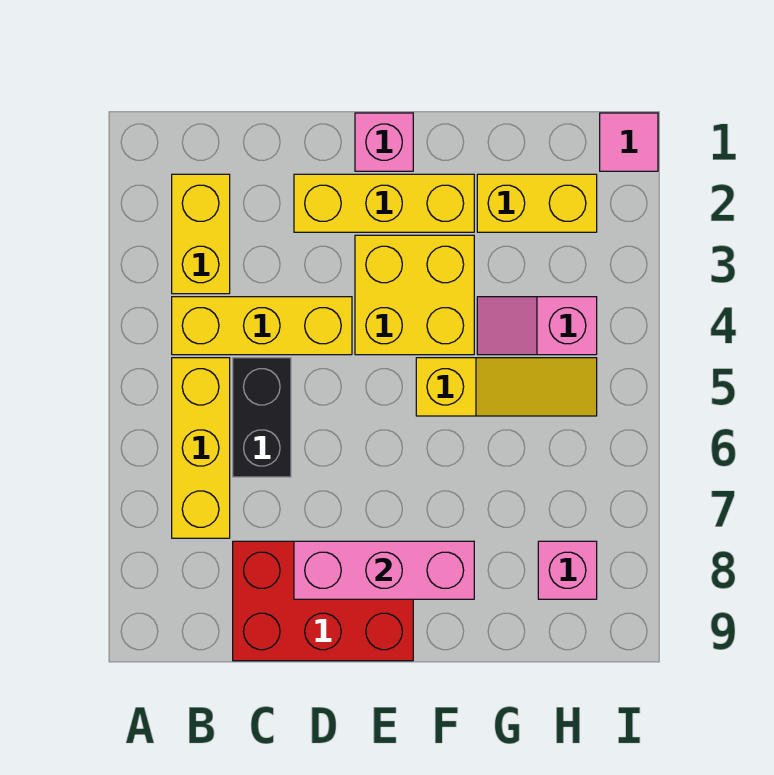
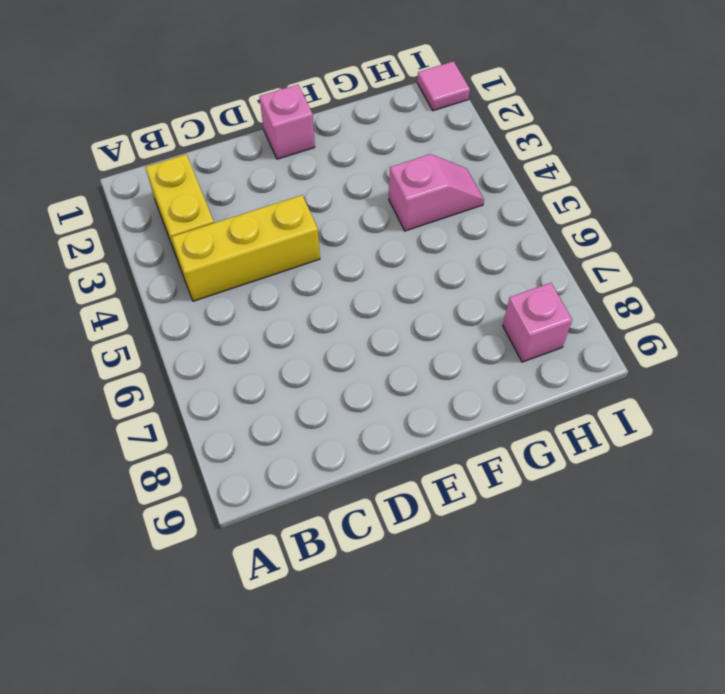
pink 1x2 slope [389,154,484,231] -> pink 1x2 slope turned to [477,297,597,355]
none -> yellow 1x3 brick [172,358,230,538]
none -> black 1x2 brick [233,358,291,477]
none -> red 2x3 brick [233,541,413,661]

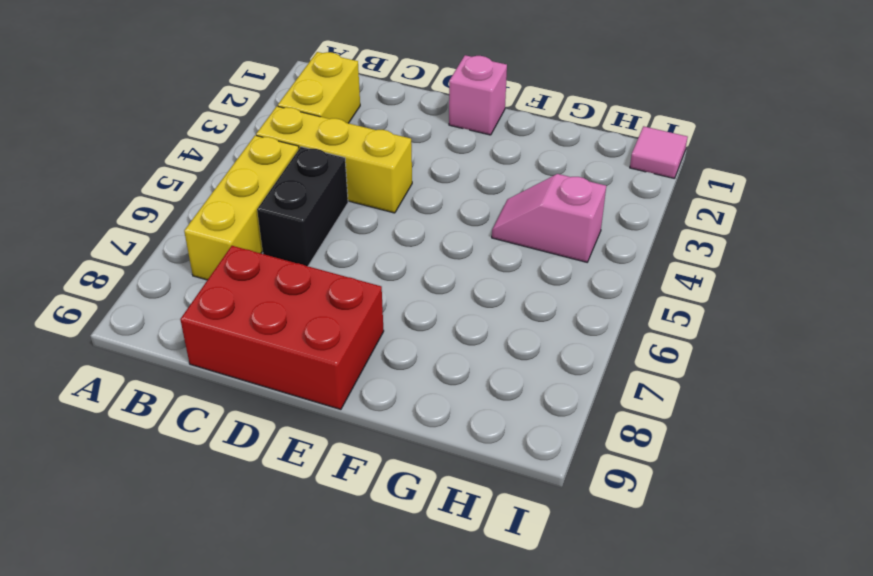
none -> yellow 1x3 brick [294,174,474,232]
none -> yellow 2x2 brick [355,235,474,355]
none -> yellow 1x3 slope [416,358,597,416]

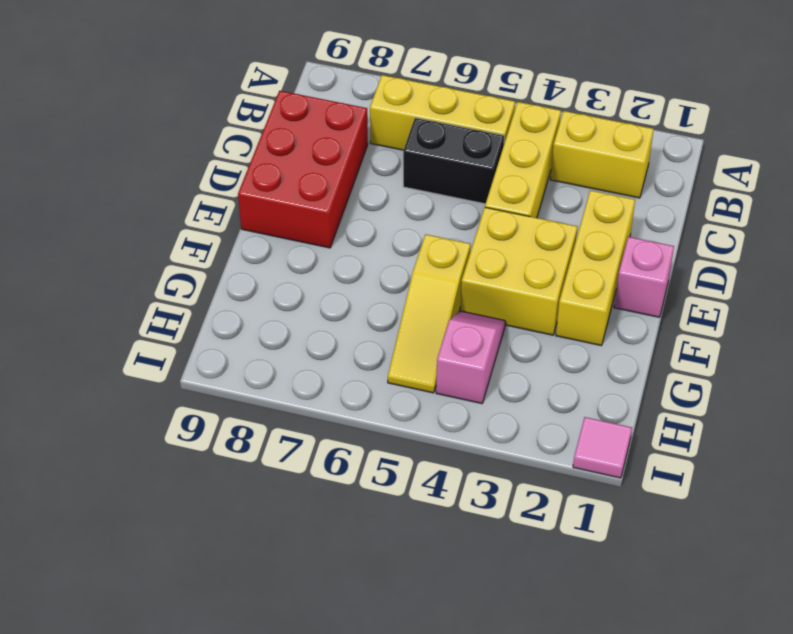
none -> yellow 1x2 brick [477,174,597,232]
none -> pink 1x1 brick [538,541,597,599]
none -> pink 1x3 brick [294,541,474,599]

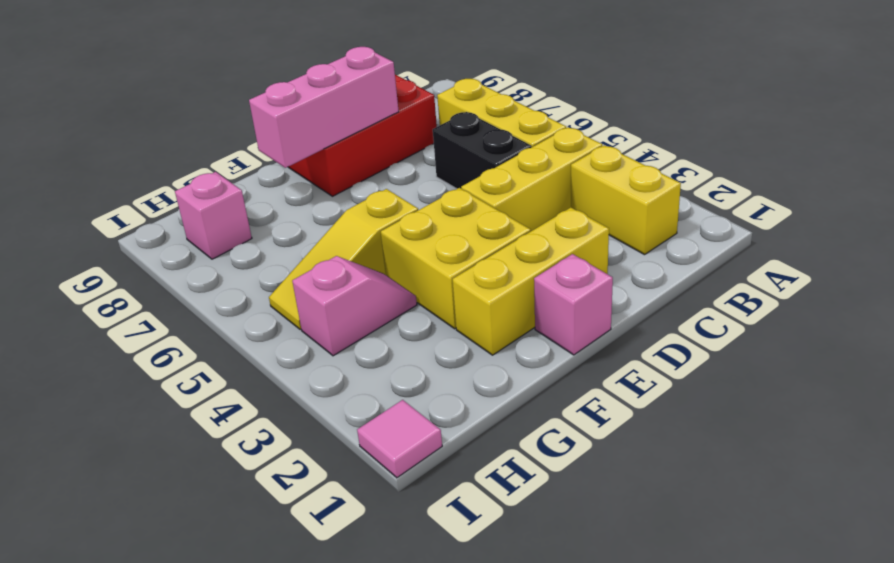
none -> yellow 1x2 brick [477,174,597,232]

